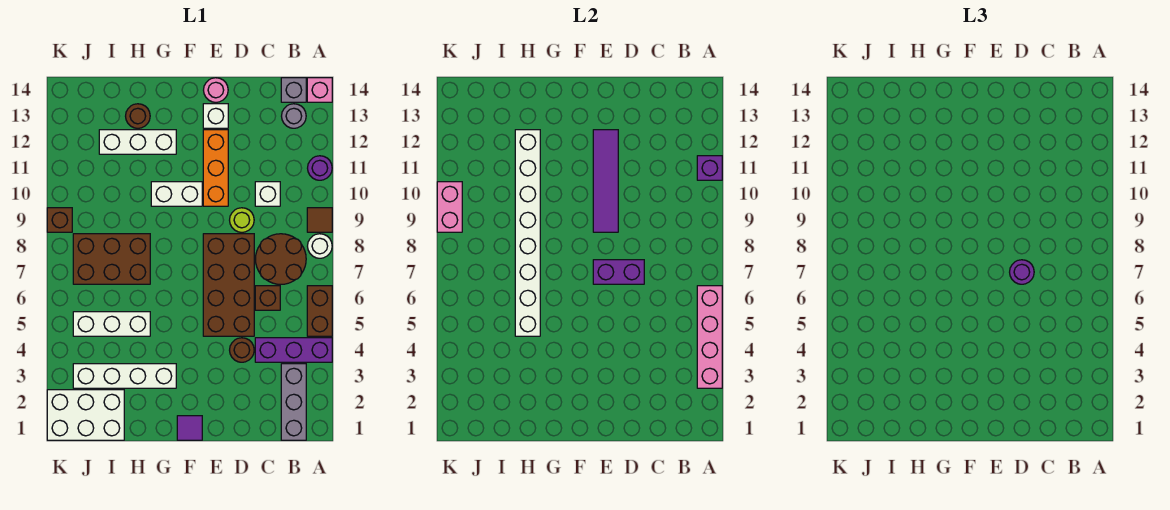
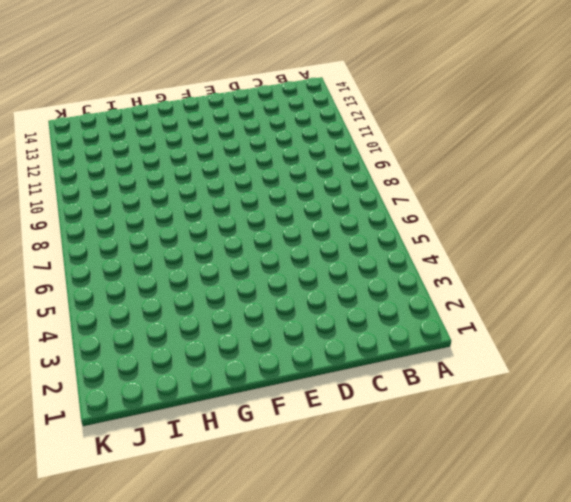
none -> purple 1x3 brick [255,338,332,362]
none -> brown 1x2 brick [307,286,332,336]
none -> white 1x1 round brick [308,234,332,258]
none -> brown 1x1 tile [307,208,332,232]

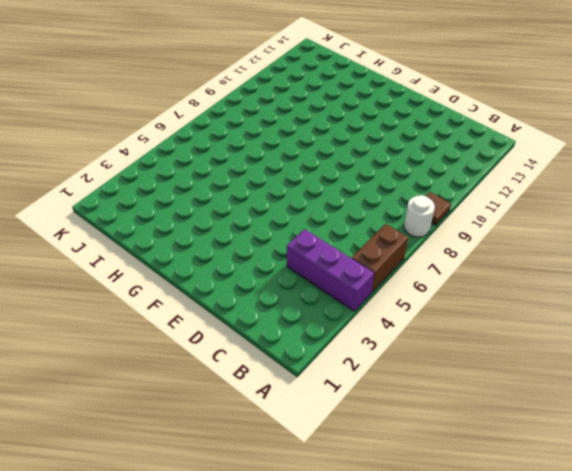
none -> purple 1x1 round brick [308,156,332,180]
none -> pink 1x1 brick [307,78,332,102]
none -> grey 1x3 brick [281,364,306,440]
none -> brown 2x2 round brick [256,234,306,284]

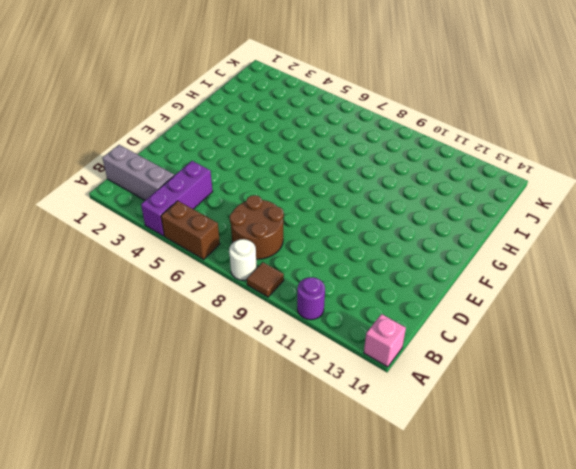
none -> grey 1x1 round brick [282,104,306,128]
none -> grey 1x1 brick [281,78,306,102]
none -> brown 1x1 brick [255,286,280,310]
none -> white 1x1 brick [255,182,280,206]

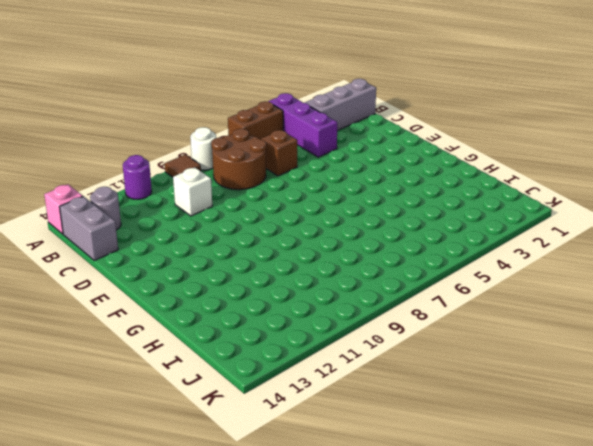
grey 1x2 brick [60,196,118,261] -> grey 1x1 brick [281,78,306,102]
none -> brown 1x1 round brick [230,338,254,362]
none -> brown 2x4 brick [203,234,254,336]
none -> lime 1x1 round brick [230,208,254,232]
none -> orange 1x3 brick [203,130,228,206]

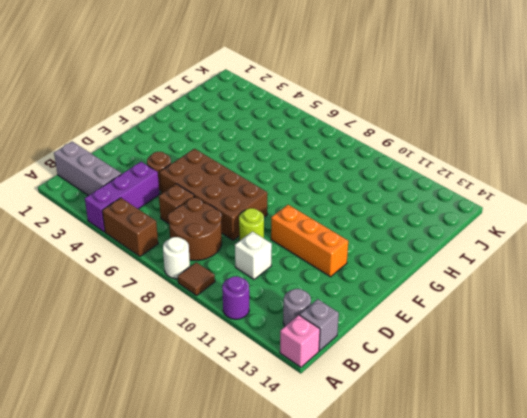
none -> white 1x1 brick [203,104,228,128]
none -> pink 1x1 round brick [204,78,228,102]
none -> purple 1x1 tile [177,416,202,440]
none -> white 1x2 brick [151,182,202,206]

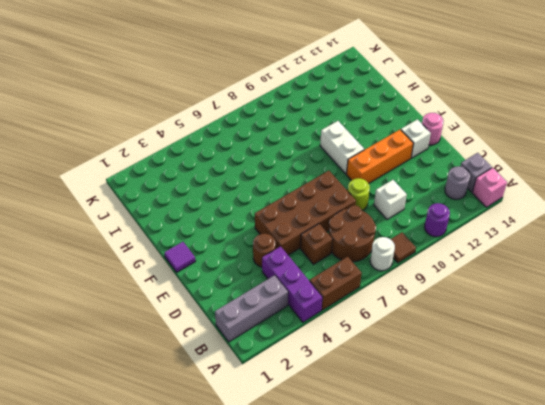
none -> white 1x4 brick [73,364,176,388]
none -> white 1x3 brick [99,130,176,154]
none -> white 1x3 brick [73,312,150,336]
none -> brown 2x3 brick [73,234,150,284]

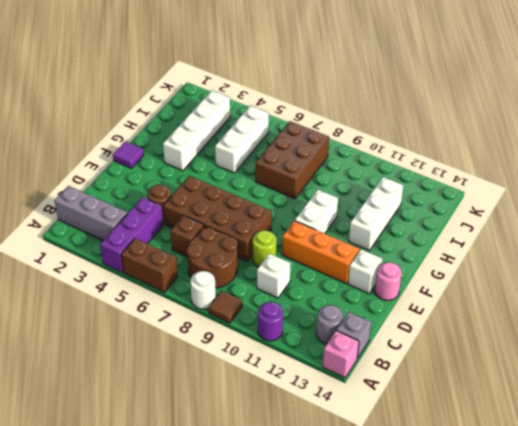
none -> brown 1x1 round brick [126,104,150,128]
none -> white 2x3 brick [47,390,124,440]
none -> brown 1x1 brick [47,208,72,232]
none -> pink 1x4 brick [697,286,722,388]

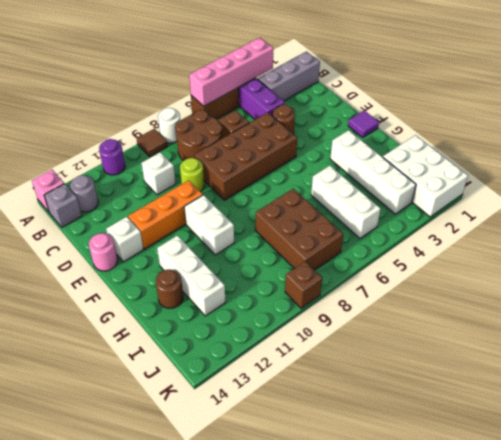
none -> purple 1x1 brick [697,156,722,180]
none -> purple 1x2 brick [593,260,644,284]
none -> purple 1x4 tile [593,130,618,232]
none -> white 1x8 brick [515,130,540,336]

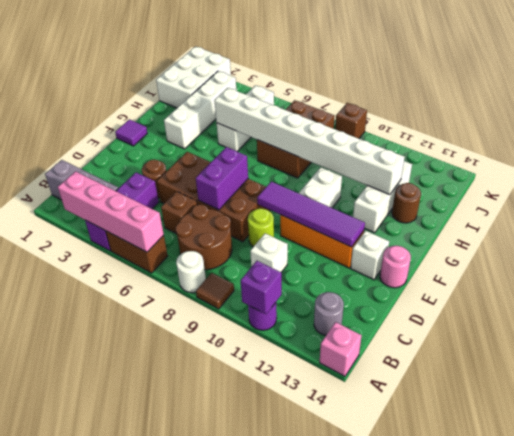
none -> grey 1x1 brick [281,78,306,102]
none -> pink 1x2 brick [437,182,462,232]
none -> purple 1x1 round brick [1010,260,1034,284]

